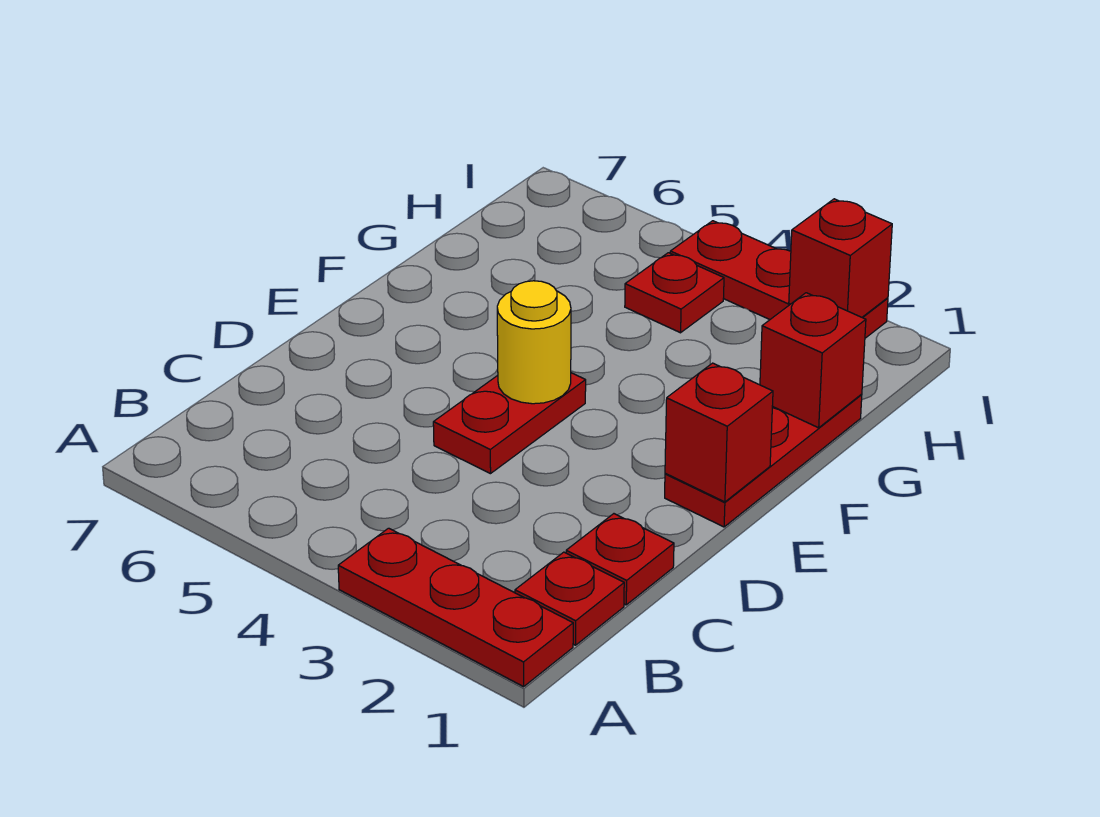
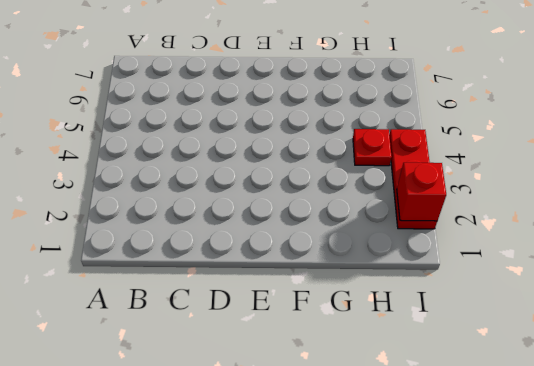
none -> red 1x3 plate [338,528,573,687]
none -> red 1x1 plate [515,552,624,645]

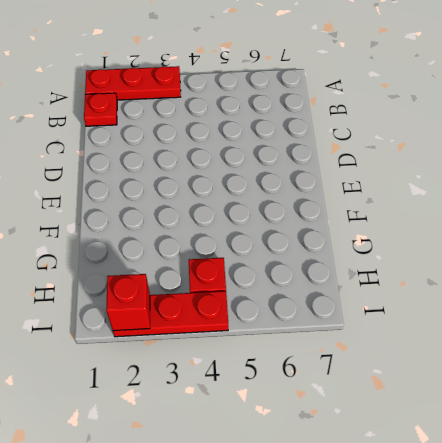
none -> red 1x1 plate [566,514,674,605]
none -> red 1x2 plate [433,373,586,474]

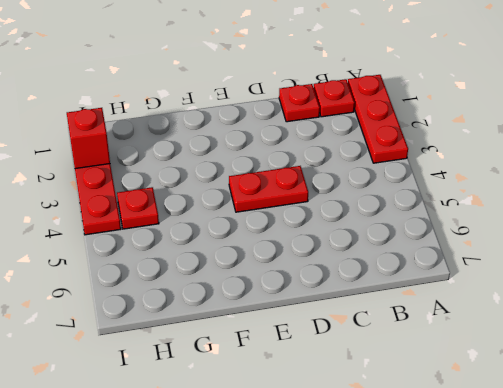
none -> red 1x3 plate [665,394,862,527]
none -> red 1x1 brick [665,363,773,502]

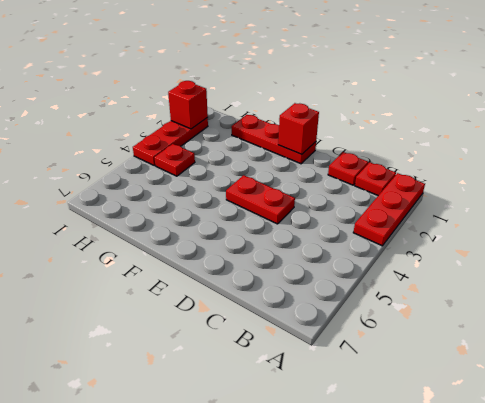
none -> yellow 1x1 round brick [497,281,571,404]
none -> red 1x1 brick [760,293,866,428]

